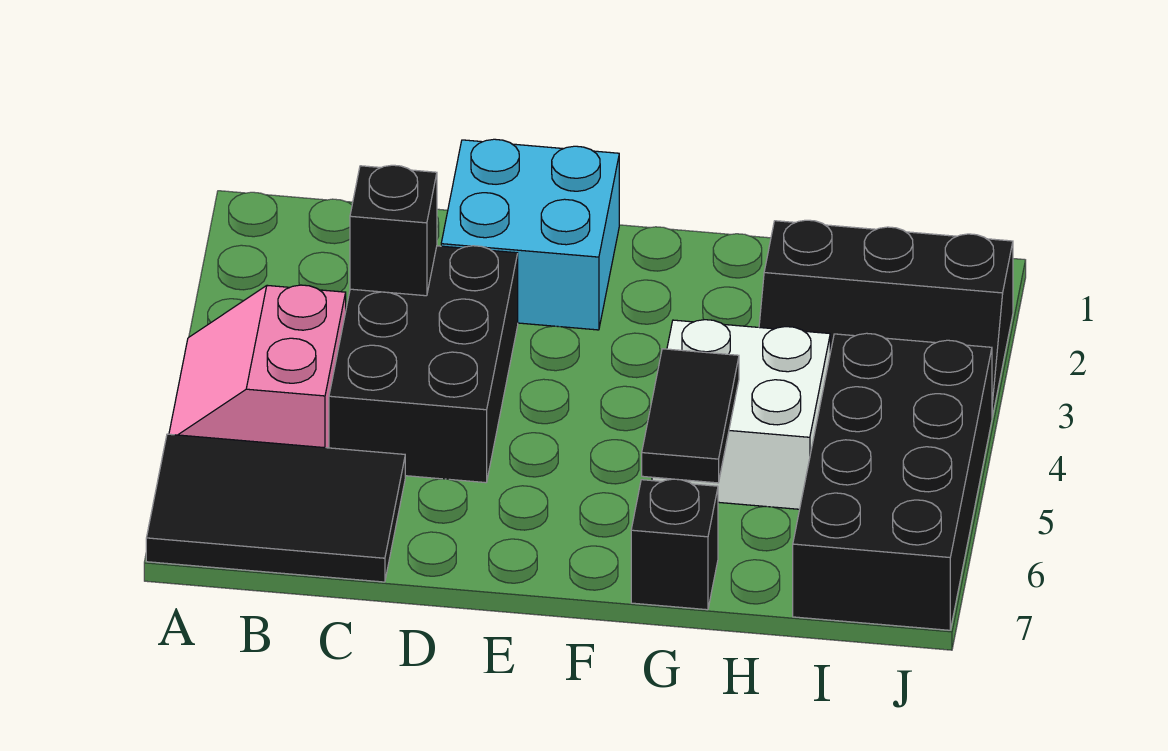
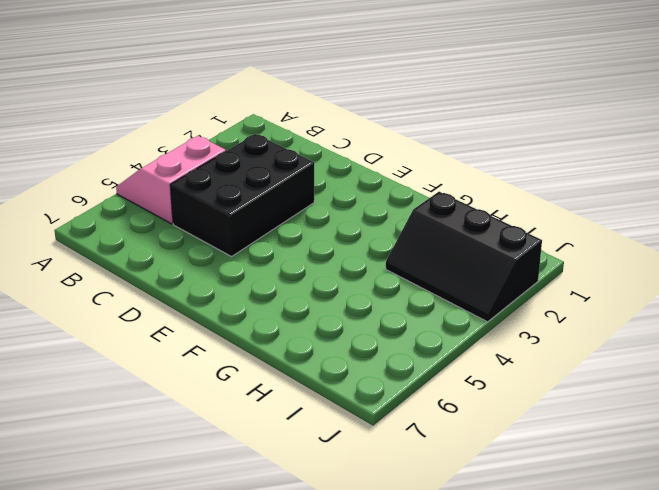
none -> black 2x3 tile [146,434,405,582]
none -> cyan 2x2 brick [441,139,619,330]

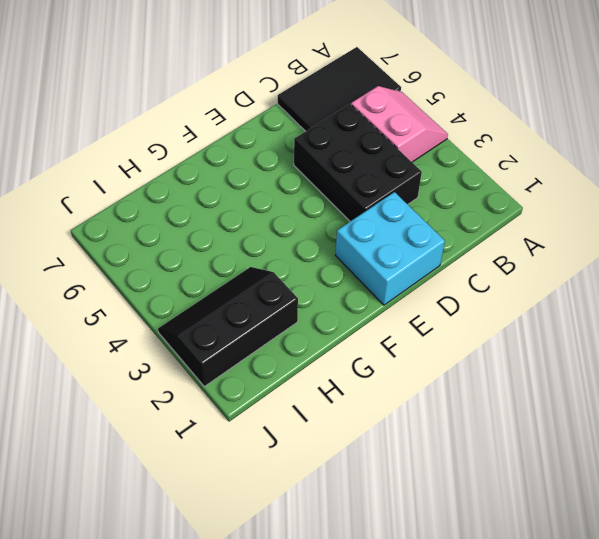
none -> white 2x2 brick [652,320,830,509]
none -> black 1x1 brick [631,479,718,610]

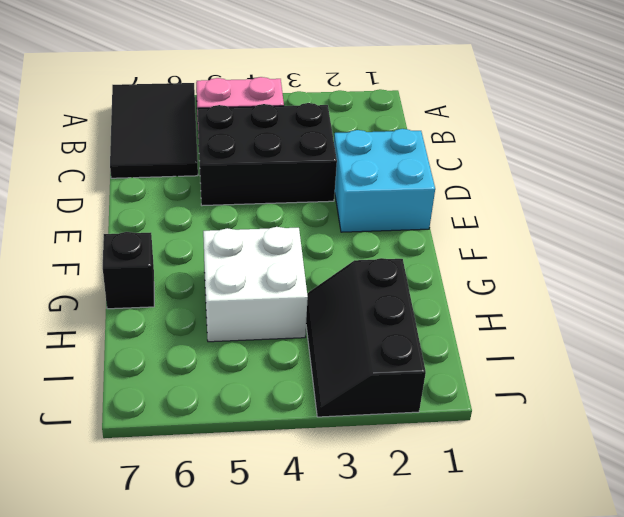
none -> black 2x4 brick [793,333,992,630]
none -> black 1x1 brick [350,165,437,296]

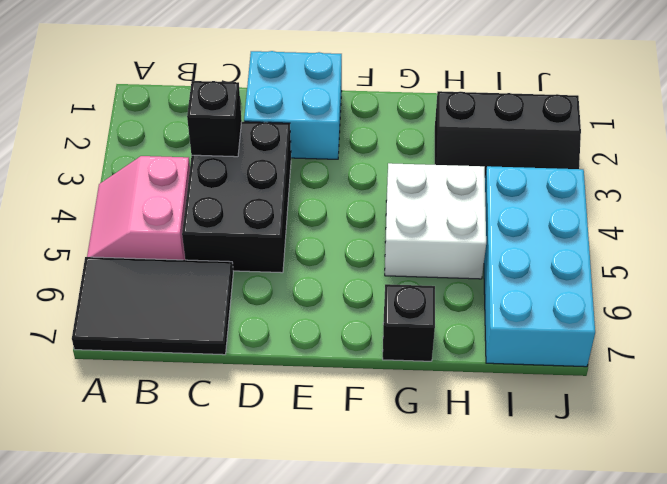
cyan 2x4 brick [484,166,595,367] -> black 2x4 brick [793,333,992,630]
none -> black 1x2 tile [642,349,739,483]

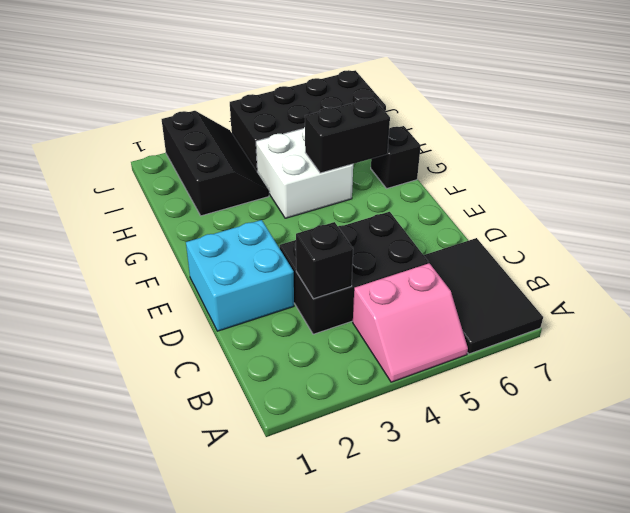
black 1x2 brick [305,98,390,173] -> black 1x2 tile [642,349,739,483]

